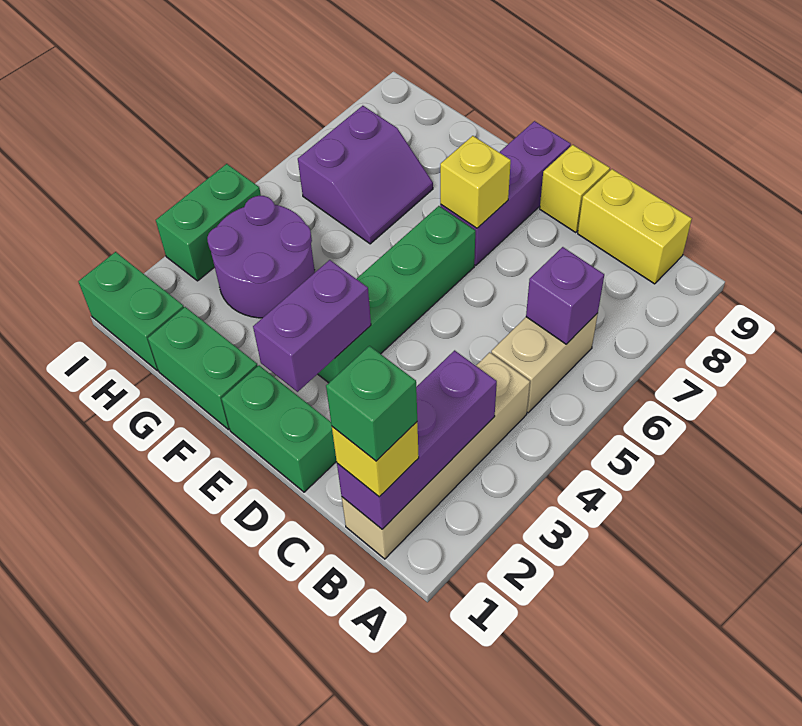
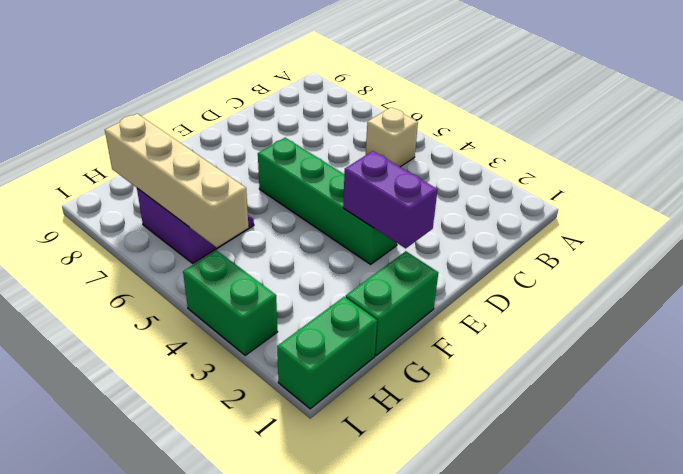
tan 1x1 brick [366,107,418,167] -> tan 1x2 brick [491,313,598,413]
tan 1x4 brick [105,114,249,247] -> tan 1x4 brick moved to [342,352,530,559]
none -> yellow 1x2 brick [578,169,692,284]
none -> green 1x2 brick [222,365,337,492]
none -> yellow 1x1 brick [540,145,610,232]

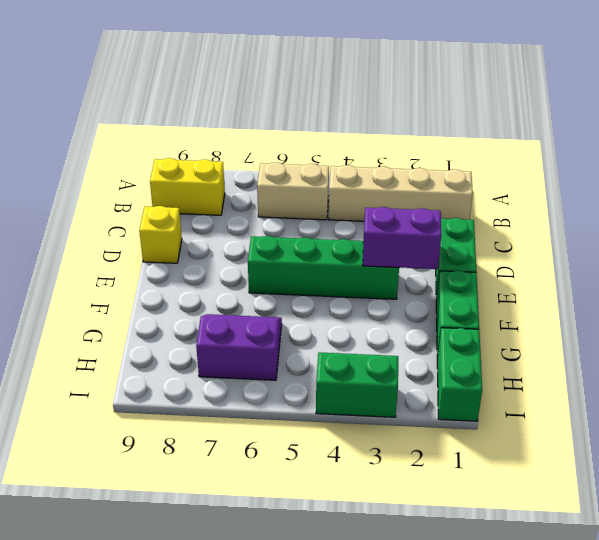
yellow 1x2 brick [150,158,225,215] -> yellow 1x2 brick turned to [578,169,692,284]
none -> purple 1x3 brick [440,121,571,265]
none -> purple 2x2 round brick [207,196,315,318]
none -> purple 1x3 brick [337,350,497,529]

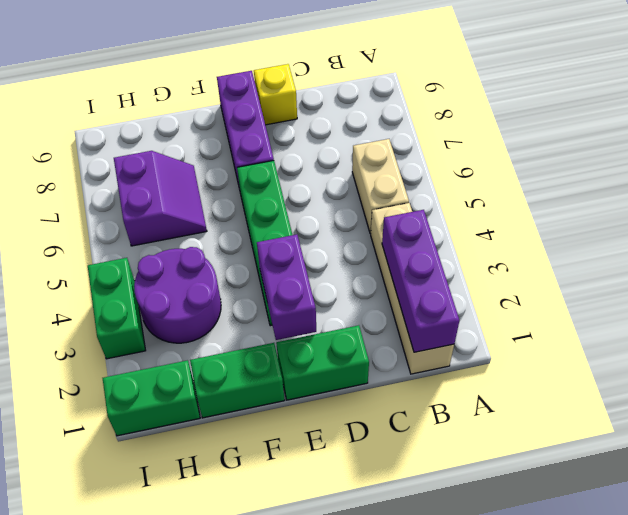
none -> yellow 1x2 brick [578,169,692,284]
none -> purple 1x1 brick [526,247,604,344]
none -> yellow 1x1 brick [440,136,511,228]

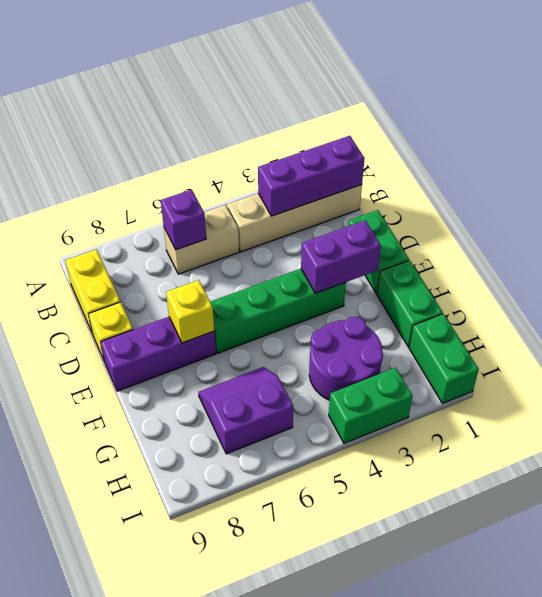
none -> yellow 1x1 brick [332,422,419,497]
none -> green 1x1 brick [326,346,417,461]

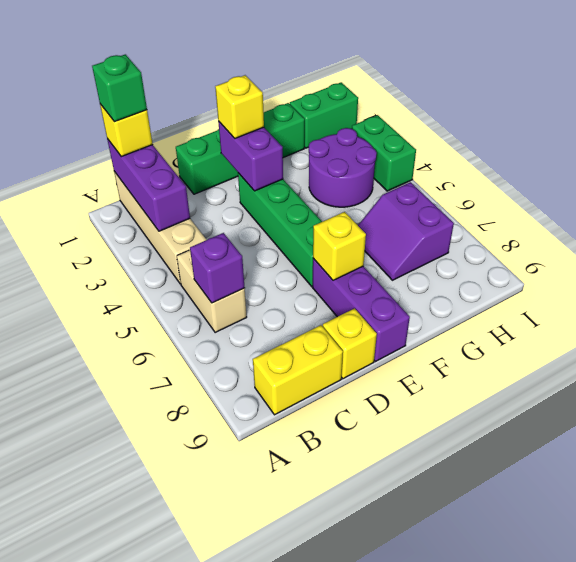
yellow 1x1 brick [215,75,264,138] -> none

